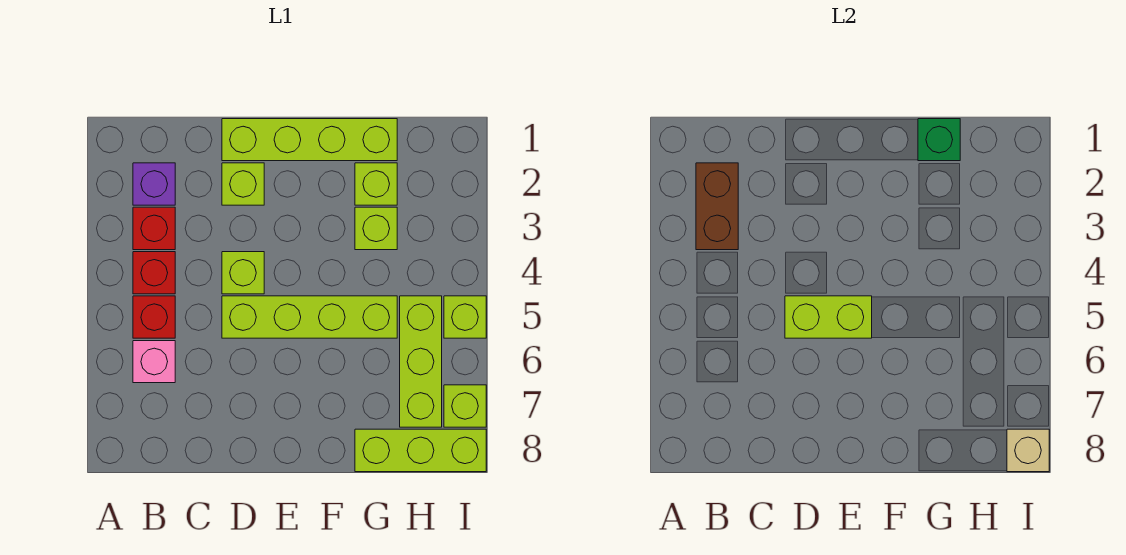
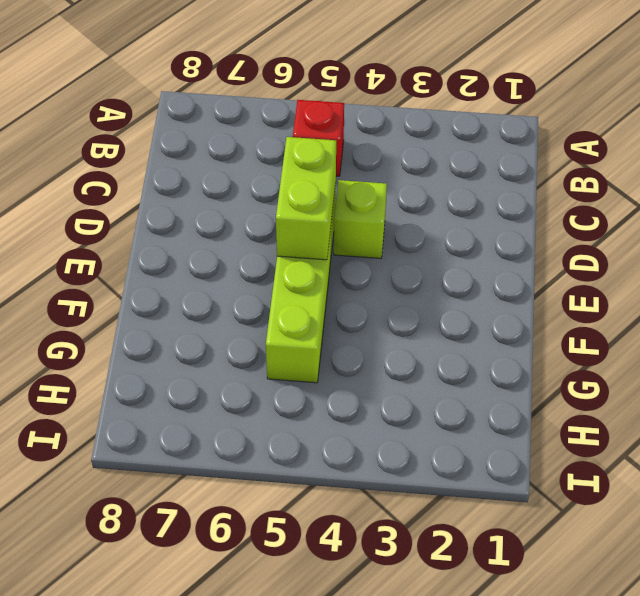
none -> purple 1x1 brick [133,163,175,205]
none -> red 1x1 brick [133,207,175,250]
none -> red 1x1 brick [133,252,175,294]

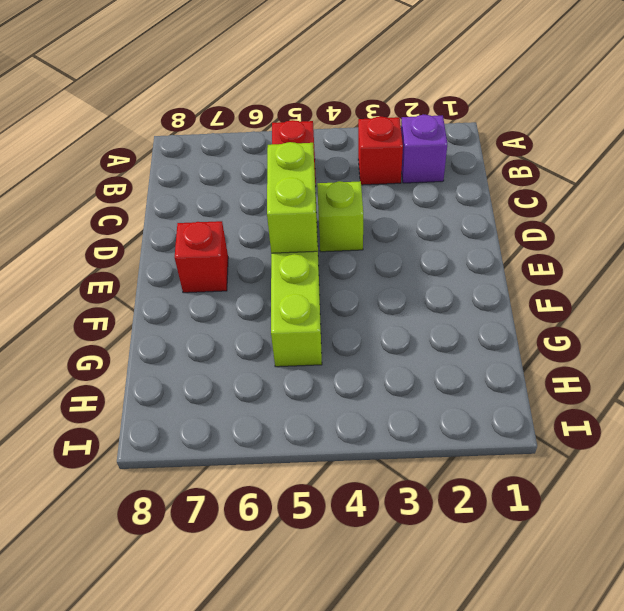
red 1x1 brick [174,221,228,293] -> red 1x1 brick moved to [133,252,175,294]
none -> pink 1x1 brick [133,341,175,383]
none -> lime 1x4 brick [222,119,397,161]
none -> lime 1x1 brick [222,163,264,205]

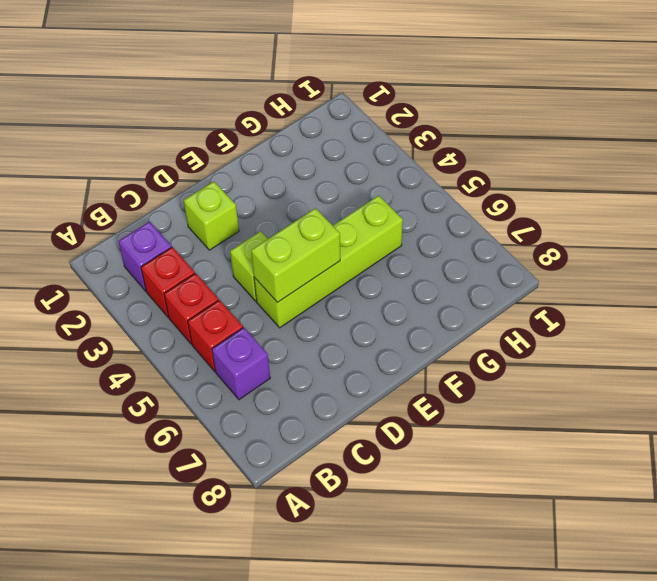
purple 1x1 brick [212,328,270,400] -> pink 1x1 brick [133,341,175,383]
none -> lime 1x4 brick [222,119,397,161]
none -> lime 1x1 brick [355,163,397,205]
none -> lime 1x1 brick [355,207,397,250]

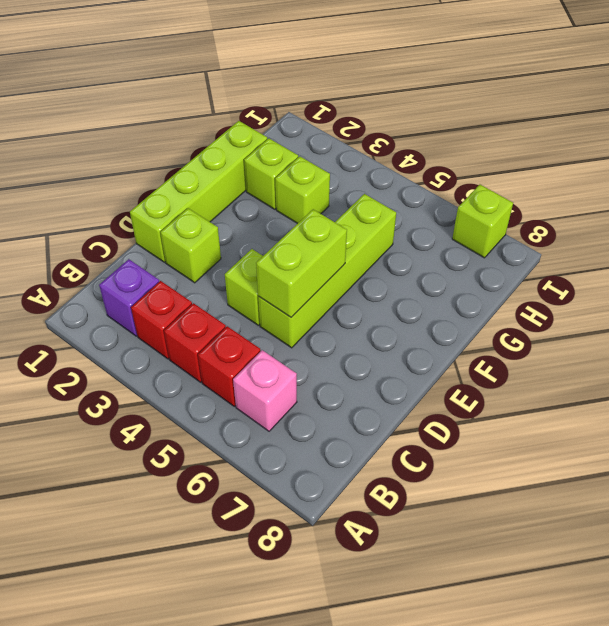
none -> lime 1x3 brick [355,429,486,472]
none -> lime 1x3 brick [400,296,442,427]
none -> lime 1x1 brick [444,296,486,338]

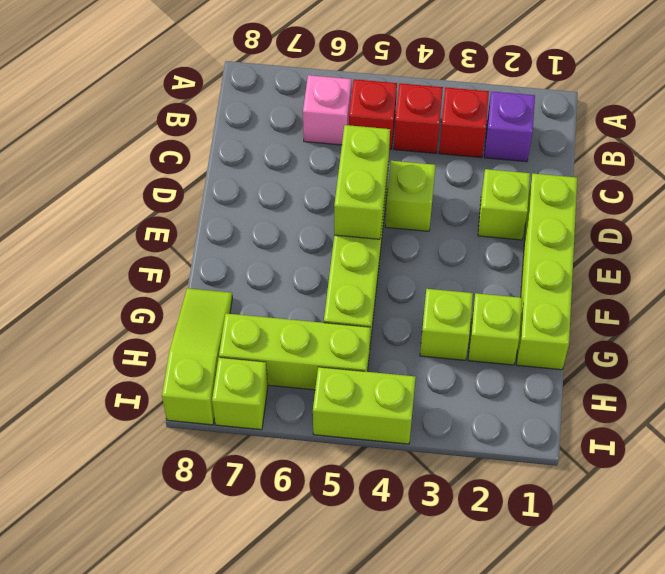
lime 1x3 slope [162,288,232,425] -> lime 1x3 brick [355,429,486,472]
lime 1x2 brick [313,367,416,444] -> lime 1x1 brick [444,296,486,338]
none -> brown 1x2 brick [696,163,738,250]
none -> green 1x1 brick [918,119,960,161]
none -> tan 1x1 brick [1007,429,1049,472]

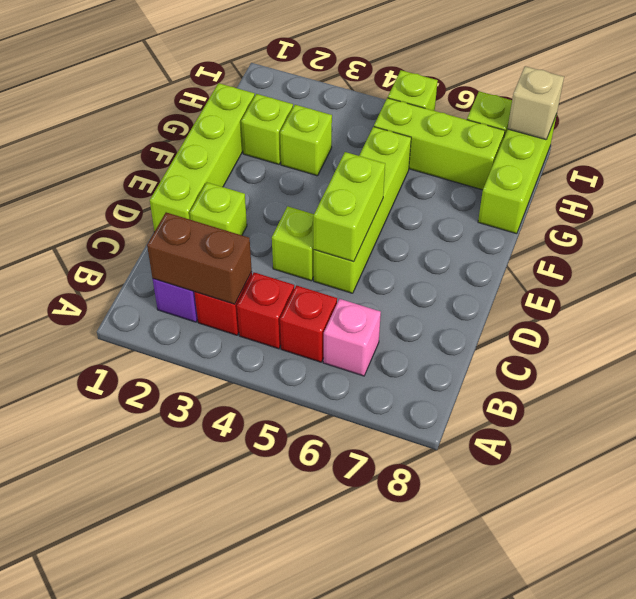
none -> green 1x1 brick [918,119,960,161]

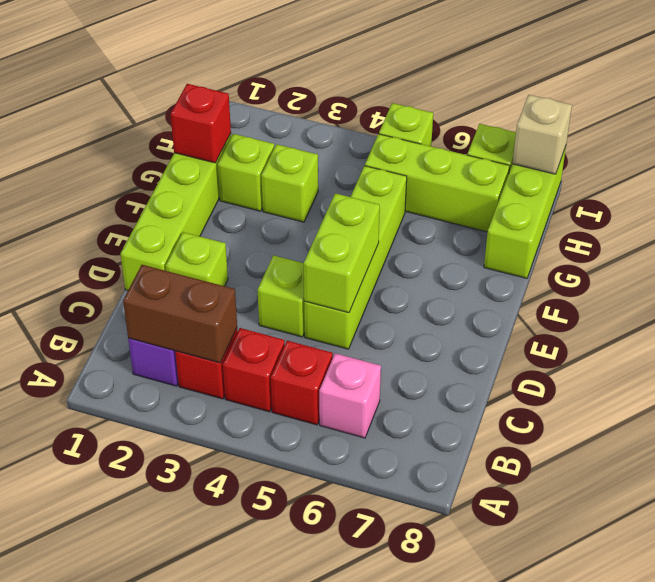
red 1x1 brick [171,84,231,163] -> green 1x1 brick [918,119,960,161]

